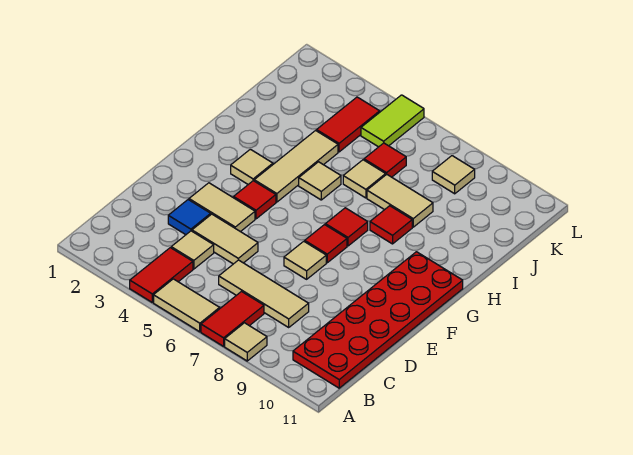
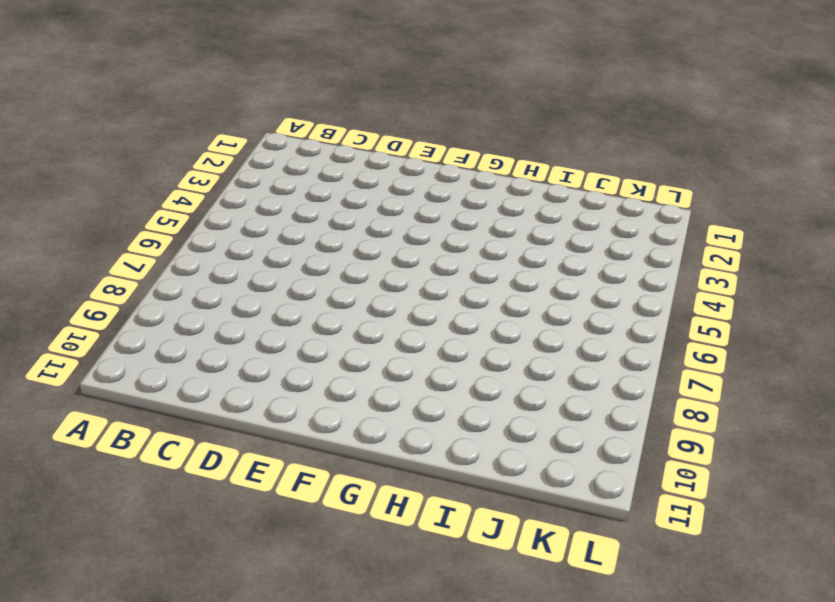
none -> red 1x2 tile [130,248,193,302]
none -> tan 1x2 tile [154,279,220,332]
none -> red 1x2 tile [201,292,264,346]

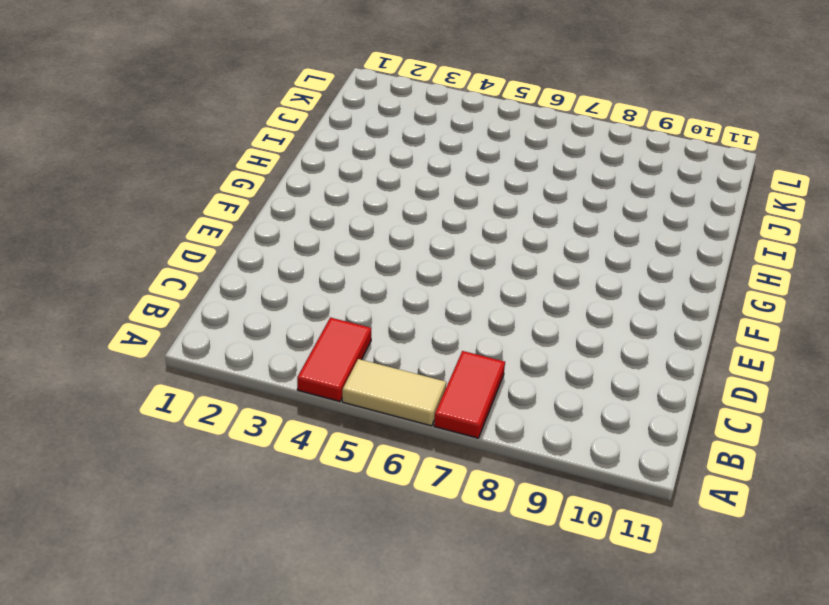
none -> tan 1x1 tile [225,323,267,361]
none -> red 2x6 plate [293,252,463,388]
none -> tan 1x1 tile [171,231,214,269]

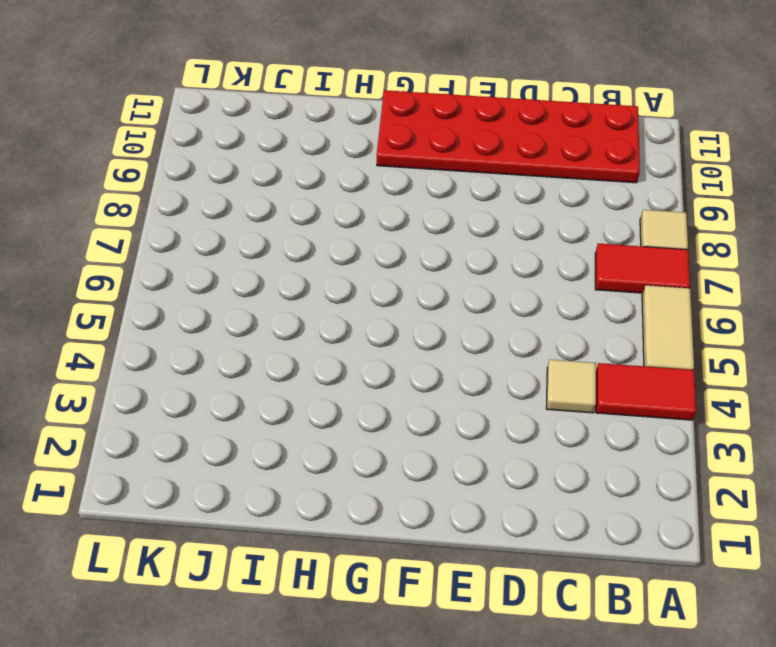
none -> tan 1x3 tile [219,260,309,327]
none -> blue 1x1 tile [168,200,211,235]
none -> tan 1x2 tile [192,214,258,264]

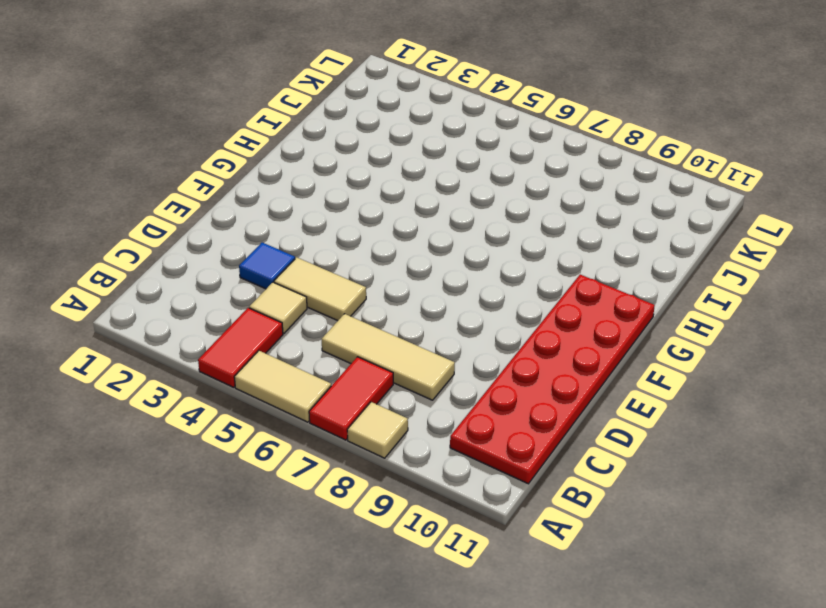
none -> tan 1x2 tile [189,183,255,232]
none -> tan 1x1 tile [284,241,326,279]
none -> red 1x1 tile [234,181,276,219]

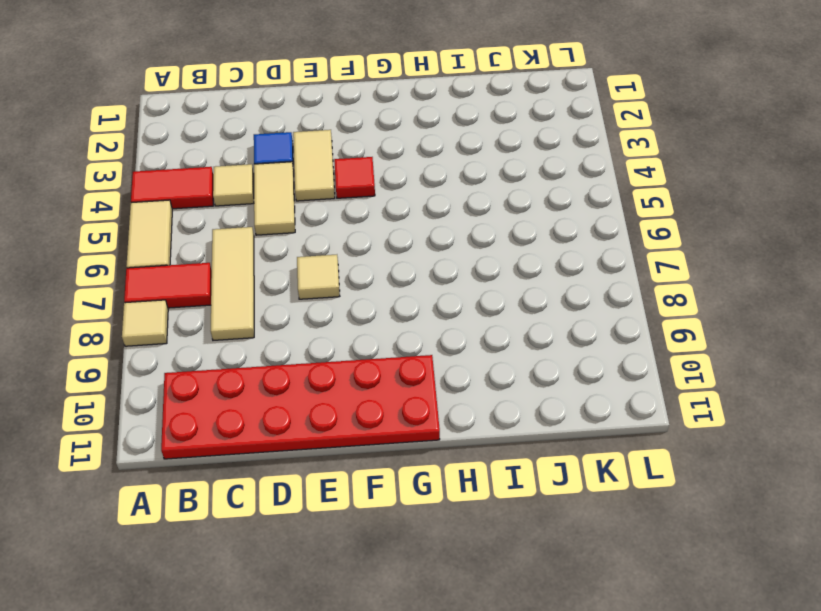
none -> red 1x1 tile [305,225,347,263]
none -> tan 1x1 tile [231,149,273,184]
none -> tan 1x3 tile [254,131,338,202]

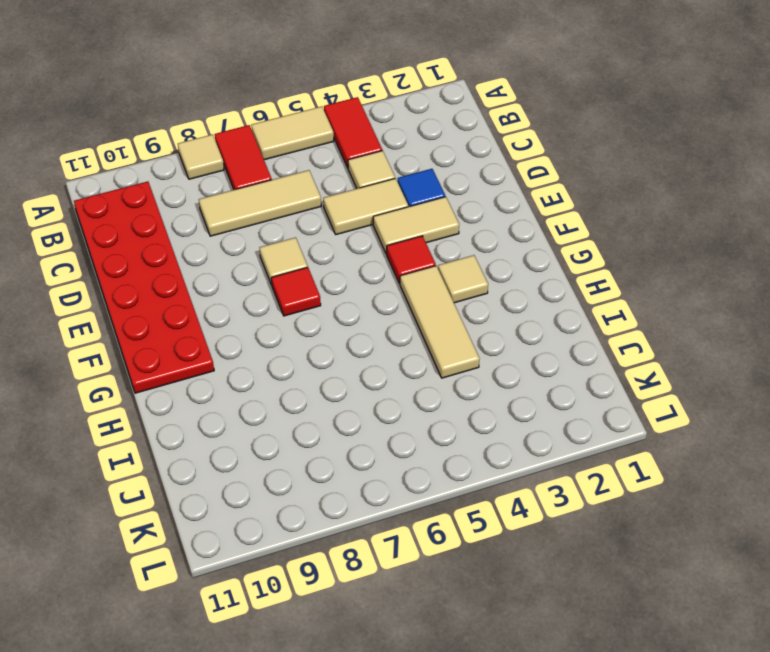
none -> red 1x1 tile [325,208,368,246]
none -> tan 1x1 tile [299,162,341,200]
none -> red 1x1 tile [370,206,412,244]

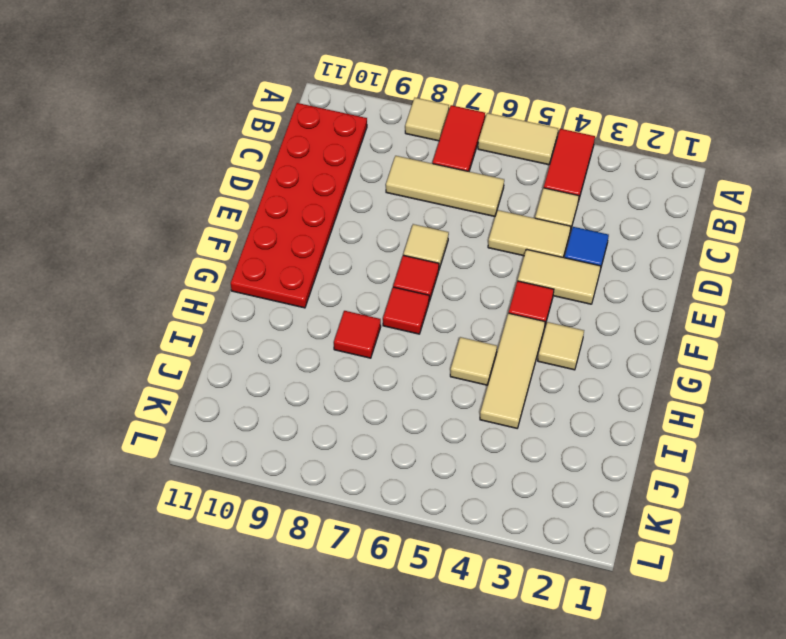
none -> tan 1x1 tile [343,160,386,198]
none -> tan 1x2 tile [367,174,433,227]
none -> red 1x2 tile [317,97,380,152]

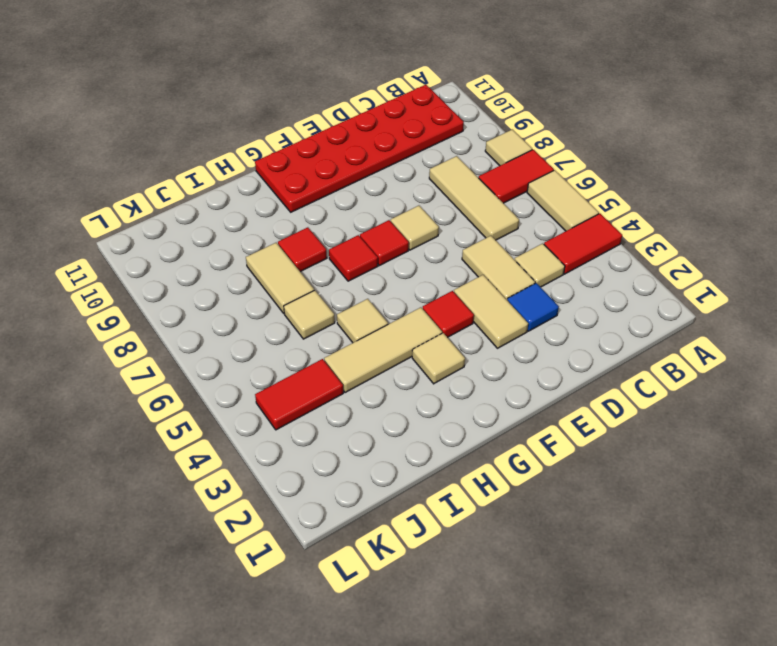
none -> red 1x1 tile [364,143,406,177]
none -> lime 1x2 tile [361,95,424,147]
none -> tan 1x1 tile [432,156,475,194]

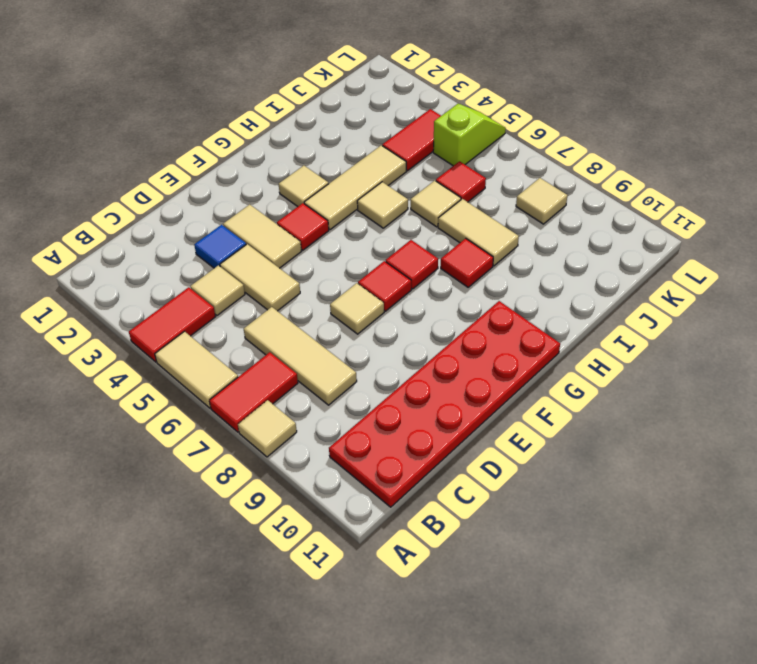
lime 1x2 slope [433,104,506,166] -> lime 1x2 tile [361,95,424,147]

